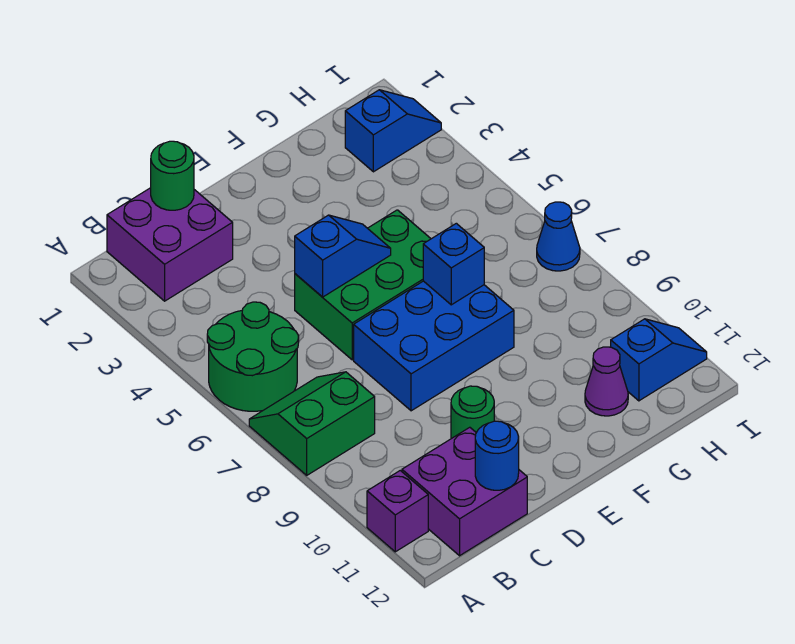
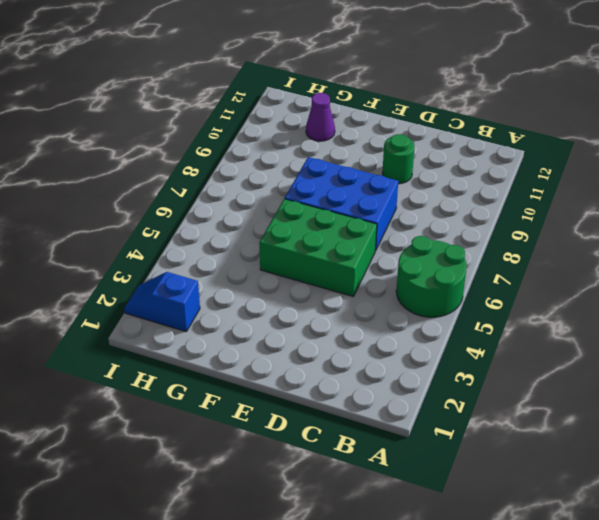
none -> green 2x2 slope [249,372,375,475]
none -> purple 1x1 brick [367,471,428,552]
none -> purple 2x2 brick [107,188,233,301]

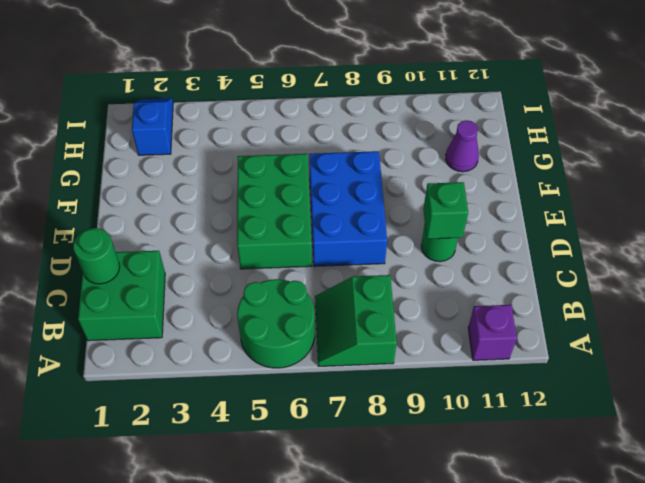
green 2x2 brick [78,251,165,341] -> purple 2x2 brick [107,188,233,301]
green 1x1 brick [423,182,468,239] -> none
none -> purple 2x2 brick [402,427,527,556]
none -> blue 1x2 slope [611,319,707,401]
none -> blue 1x1 cone [537,202,580,271]

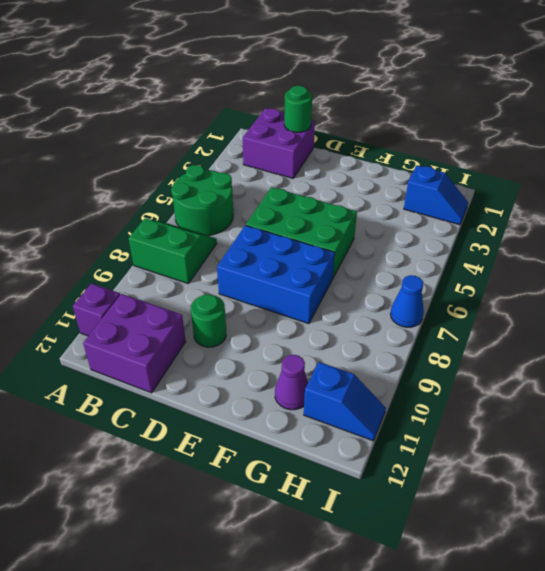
none -> blue 1x1 round brick [475,421,519,490]
none -> blue 1x2 slope [295,215,391,297]
none -> blue 1x1 brick [423,223,484,305]

